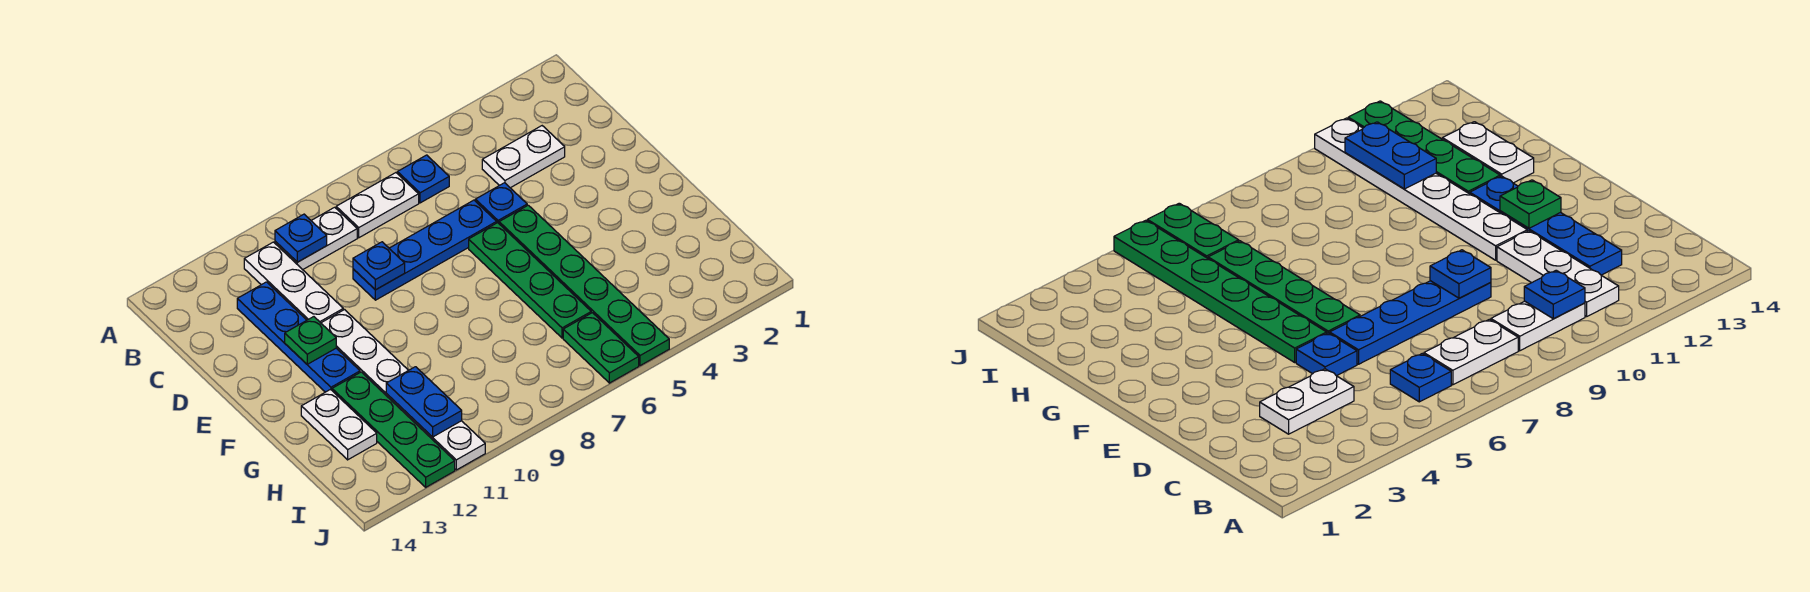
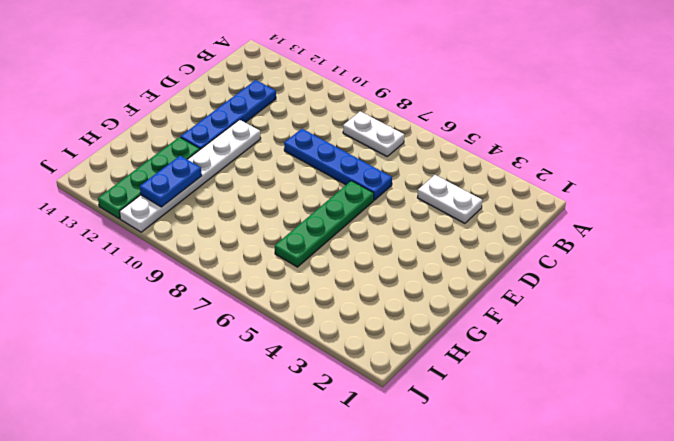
none -> blue 1x1 plate [397,155,449,203]
none -> white 1x2 plate [275,207,357,270]
none -> white 1x3 plate [244,242,343,323]

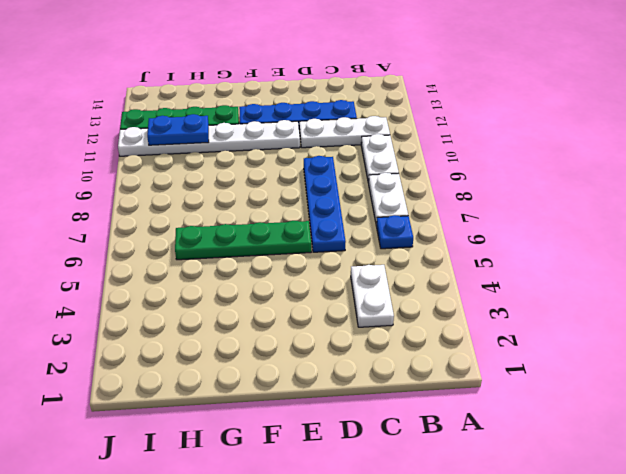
none -> blue 1x1 plate [475,183,527,223]
none -> green 1x6 plate [499,205,669,366]
none -> white 1x2 plate [301,390,377,460]

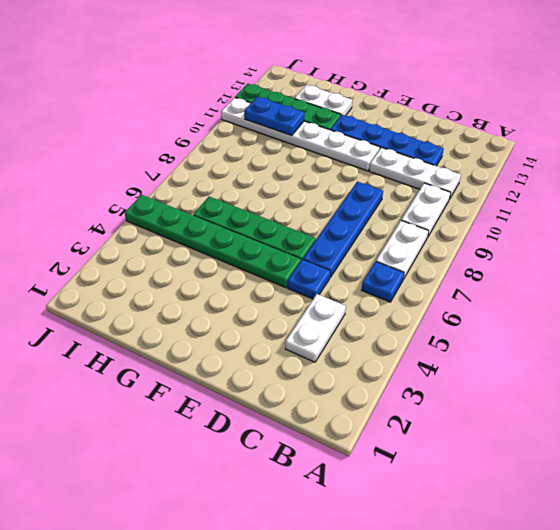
none -> green 1x2 plate [563,313,639,383]
none -> blue 1x1 plate [275,214,327,262]
none -> blue 1x1 plate [353,242,405,290]

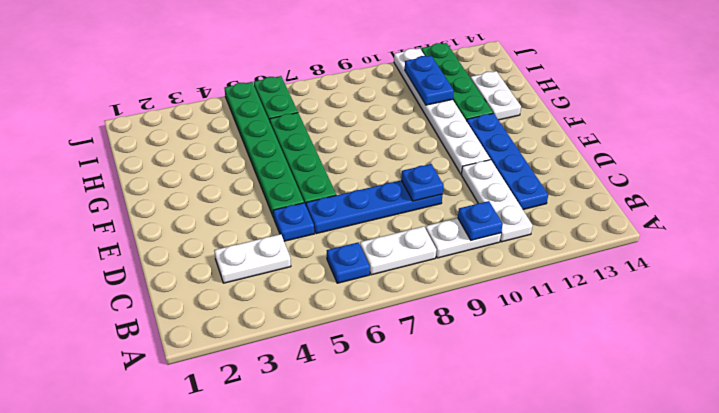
none -> green 1x1 plate [285,317,336,364]

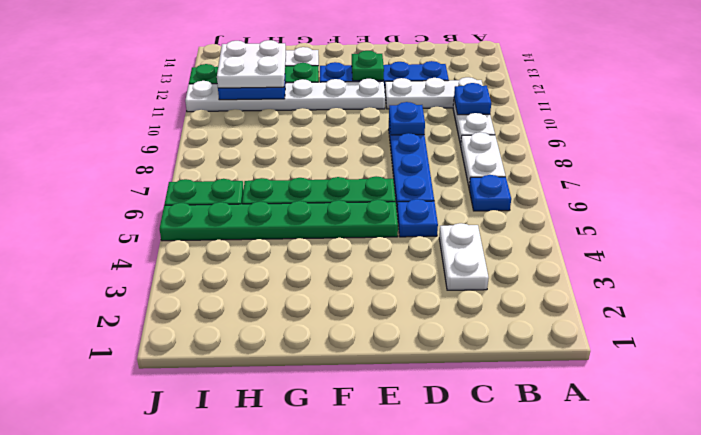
white 2x2 plate [217,40,286,88] -> none

